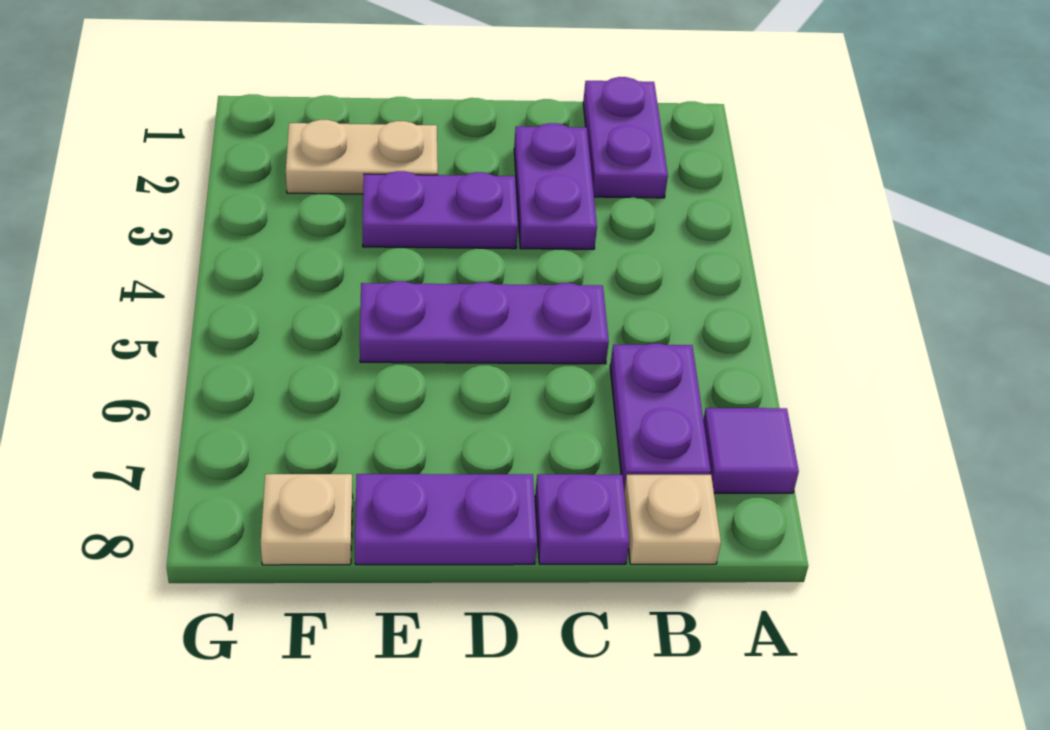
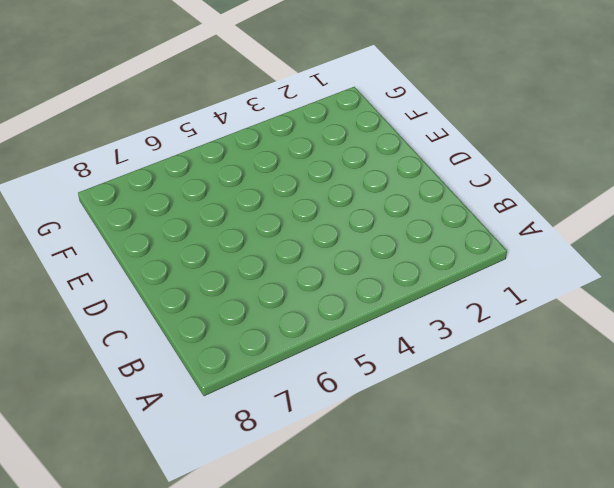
none -> purple 1x1 tile [703,408,799,493]
none -> purple 1x2 plate [583,77,668,198]

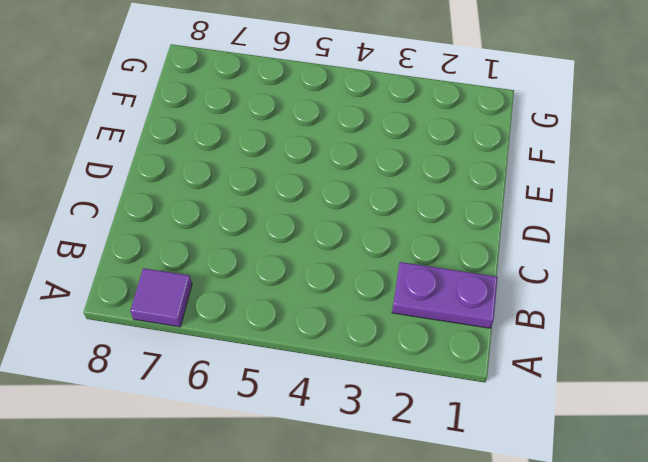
none -> purple 1x2 plate [610,344,711,489]
none -> tan 1x1 plate [624,475,721,564]

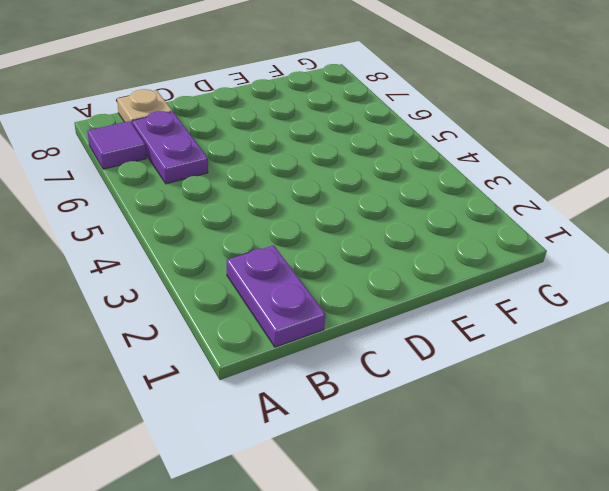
none -> purple 1x2 plate [514,123,597,249]
none -> purple 1x3 plate [360,281,609,364]

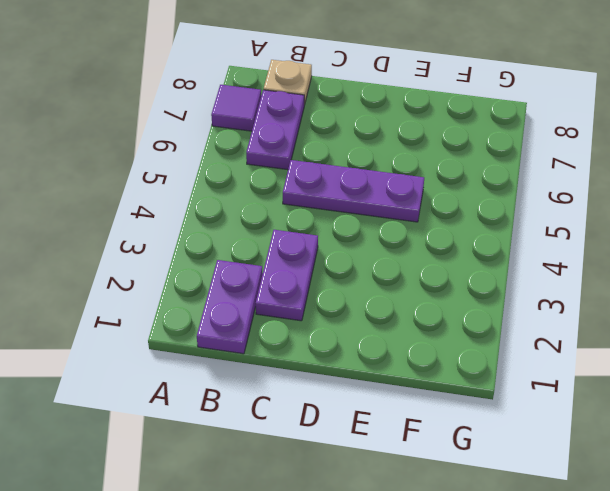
none -> purple 1x1 plate [535,474,629,564]
none -> purple 1x2 plate [363,171,518,249]

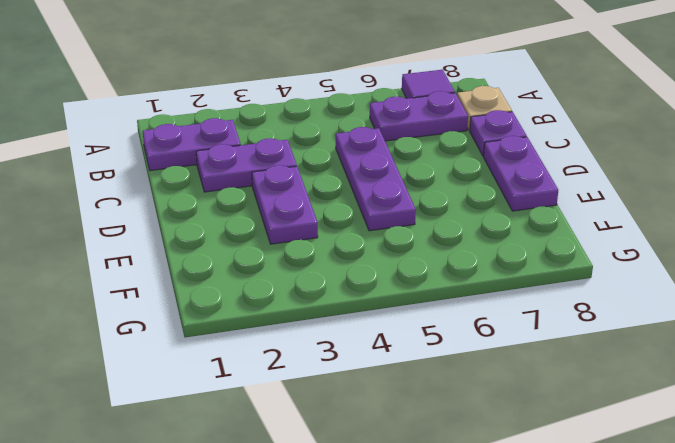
none -> tan 1x2 plate [286,120,438,194]
none -> tan 1x1 plate [261,474,353,565]

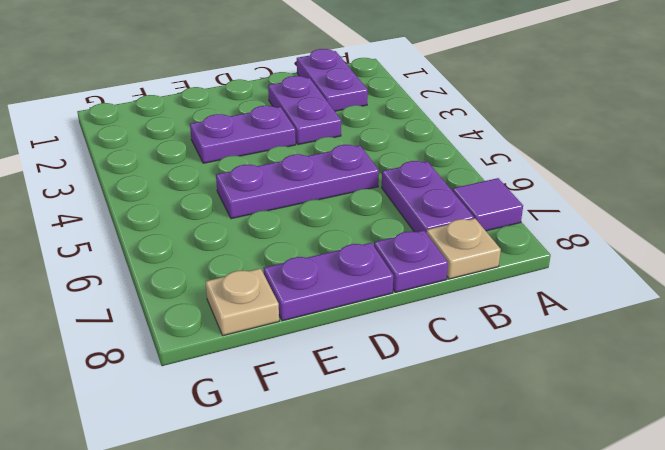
none -> tan 1x2 plate [286,120,438,194]

